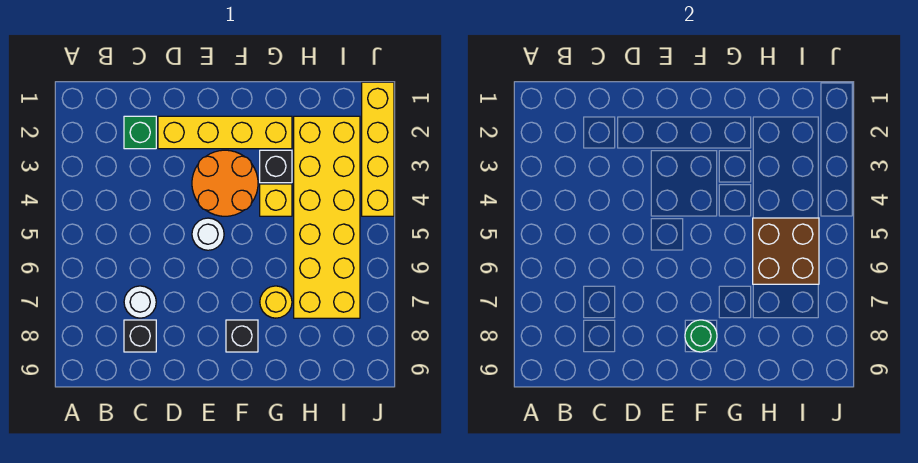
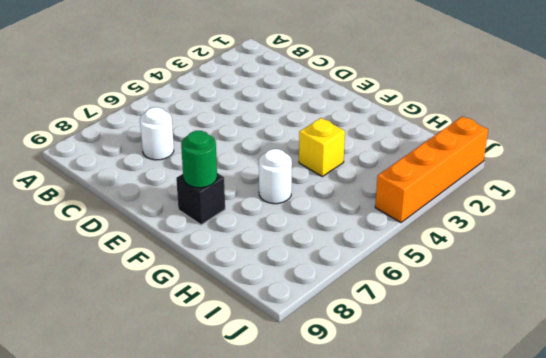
white 1x1 round brick [259,149,292,204] -> white 1x1 round brick moved to [192,218,224,250]
orange 1x4 brick [375,116,488,222] -> yellow 1x4 brick [362,82,394,216]
none -> green 1x1 brick [124,116,156,149]
none -> black 1x1 brick [124,320,156,352]
none -> yellow 1x4 brick [158,116,292,149]

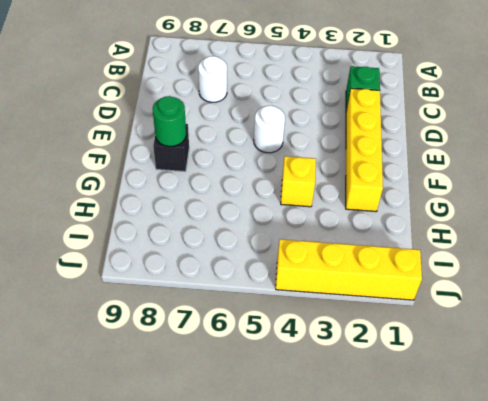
none -> black 1x1 brick [124,320,156,352]
none -> orange 2x2 round brick [192,150,258,216]
none -> black 1x1 brick [260,150,292,183]

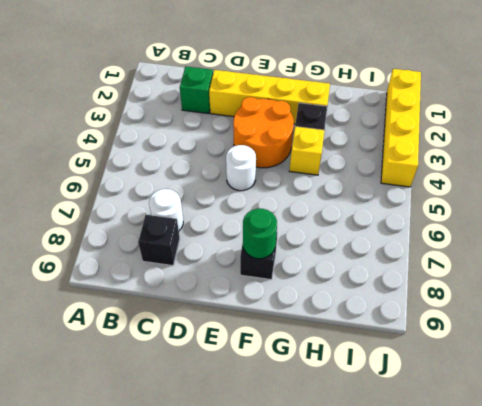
none -> yellow 1x1 round brick [260,286,292,318]
none -> yellow 2x6 brick [294,116,360,318]
none -> brown 2x2 brick [753,218,819,284]

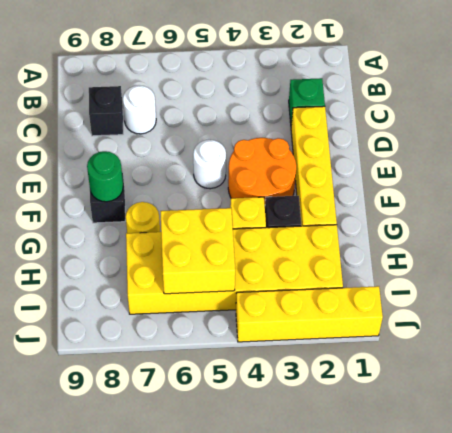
yellow 2x2 brick [160,208,235,294] -> brown 2x2 brick [753,218,819,284]

